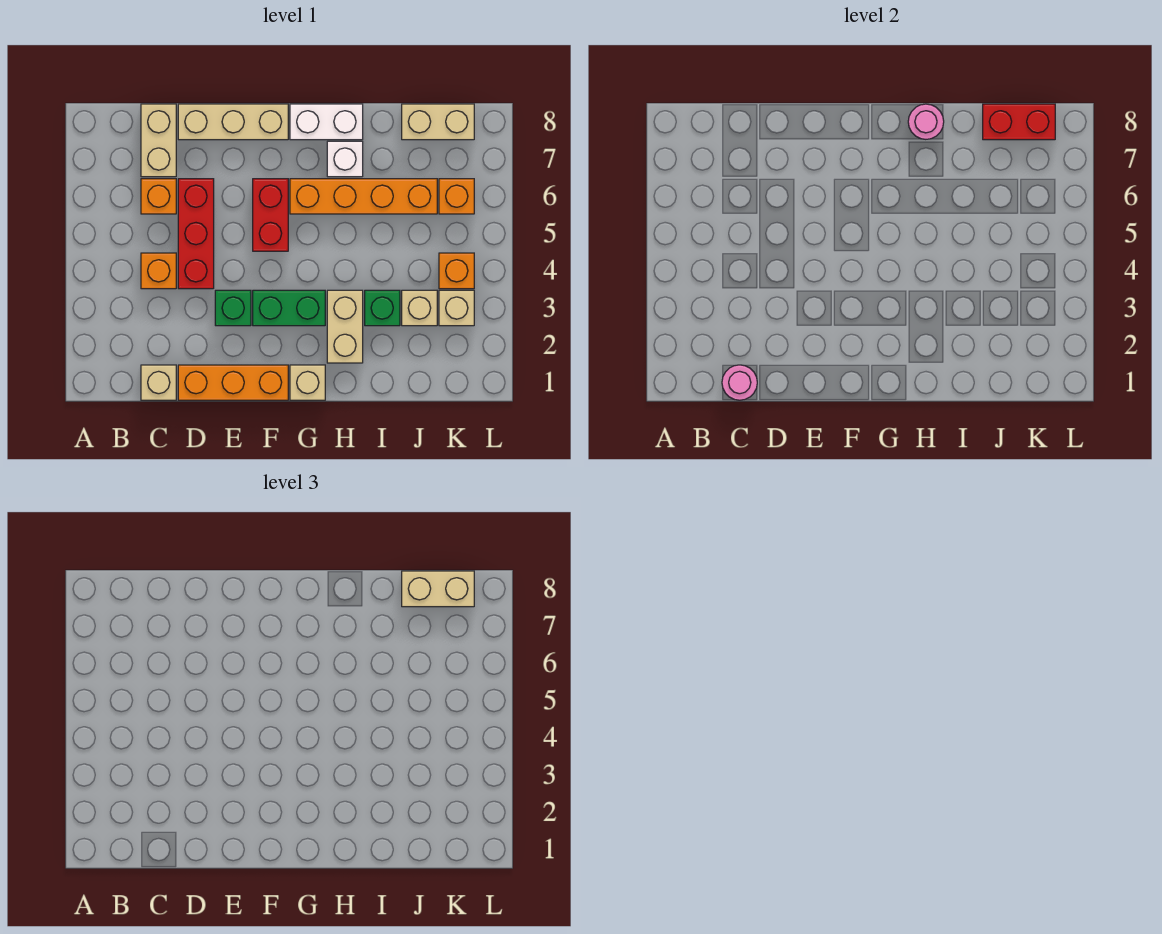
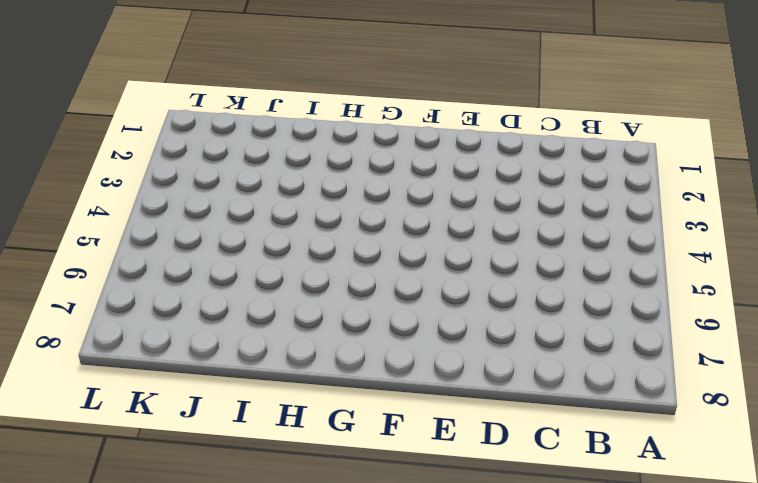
none -> tan 1x1 brick [141,365,176,400]
none -> orange 1x1 brick [141,253,176,289]
none -> orange 1x1 brick [141,179,176,214]

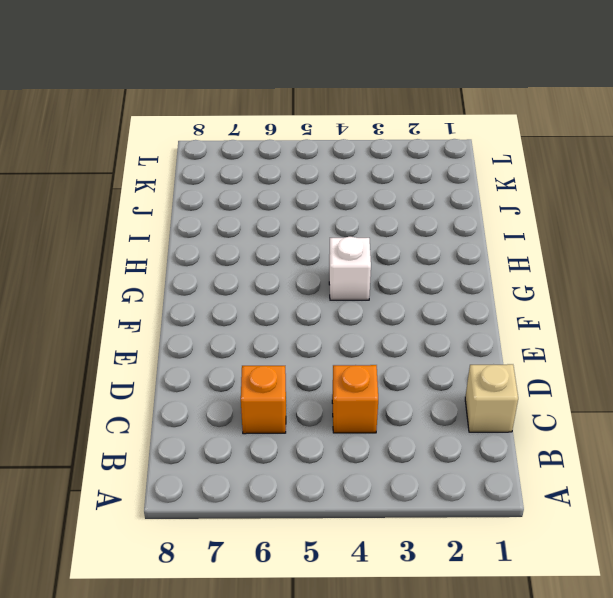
white 1x1 brick [329,237,371,300] -> white 1x1 brick moved to [327,141,363,177]
none -> tan 1x2 brick [141,104,176,177]
none -> orange 1x3 brick [178,365,288,400]
none -> red 1x3 brick [178,179,214,289]

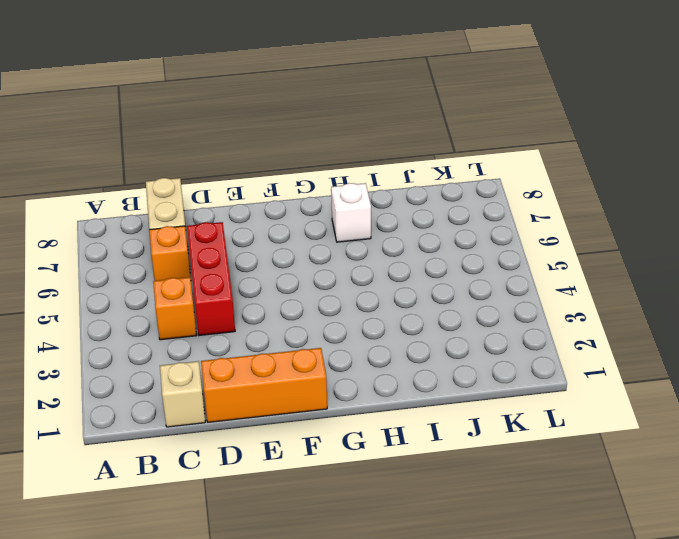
none -> tan 1x3 brick [178,104,288,140]
none -> green 1x1 brick [215,290,251,326]
none -> green 1x2 brick [253,290,325,326]

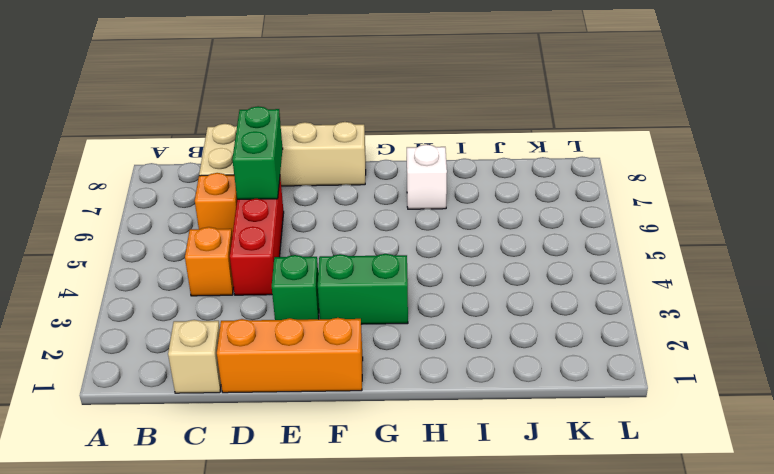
green 1x2 brick [232,106,283,199] -> none
none -> red 1x2 brick [253,179,288,251]
none -> tan 1x1 brick [290,365,325,400]
none -> orange 1x4 brick [290,179,437,214]

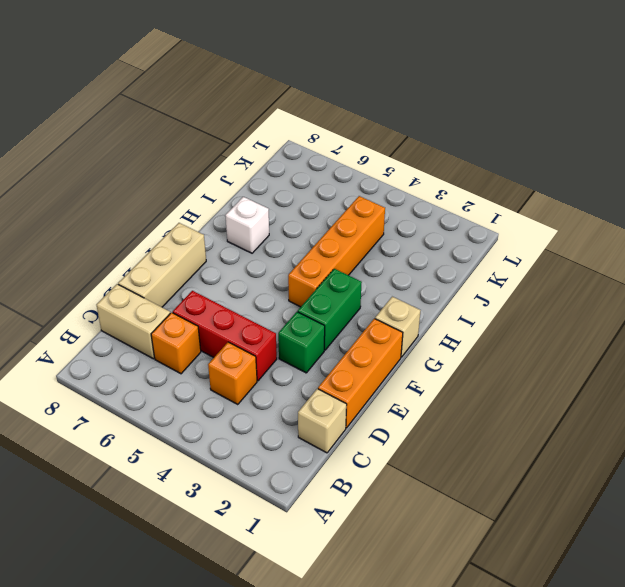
orange 1x4 brick [288,196,385,307] -> orange 1x4 brick moved to [290,179,437,214]
none -> red 1x2 brick [253,179,288,251]
none -> white 1x2 brick [290,104,363,140]
none -> tan 1x2 brick [327,290,363,363]

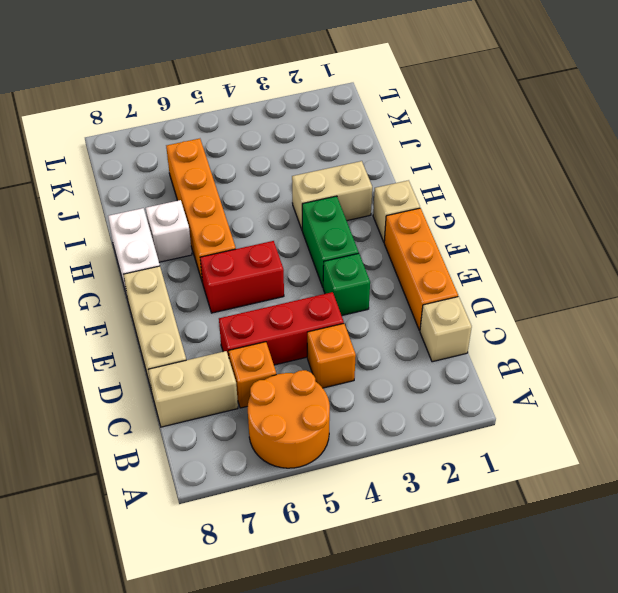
orange 2x2 round brick [248,370,330,468] -> none
none -> green 1x1 brick [365,290,400,326]
none -> tan 1x1 brick [402,290,437,326]
none -> tan 1x2 brick [402,104,474,140]

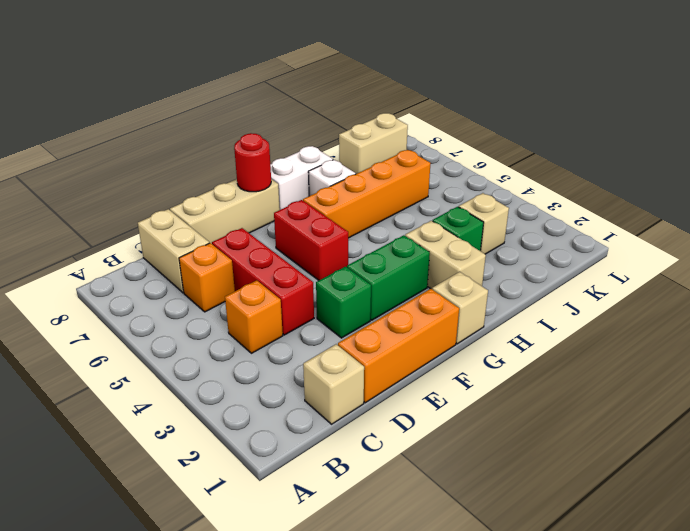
red 1x1 round brick [234,133,271,192] -> none
none -> tan 1x1 brick [439,290,474,326]
none -> orange 1x1 brick [439,253,474,289]
none -> orange 1x1 brick [439,179,474,214]

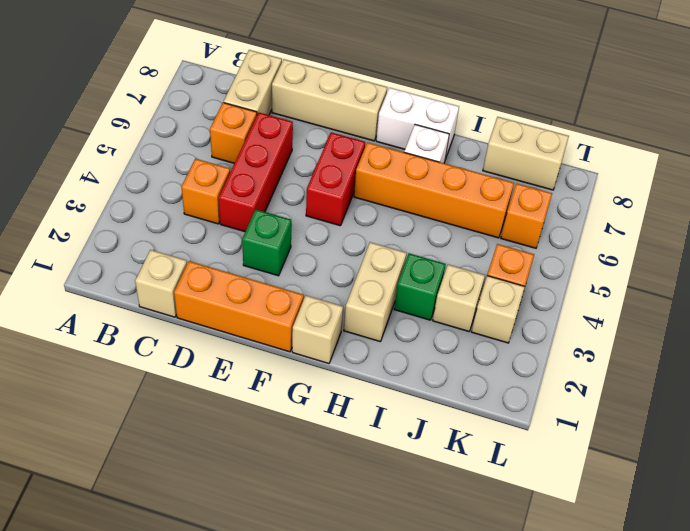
none -> green 1x2 brick [253,290,325,326]
none -> pink 1x1 round brick [722,365,757,400]
none -> pink 1x1 round brick [908,104,944,139]

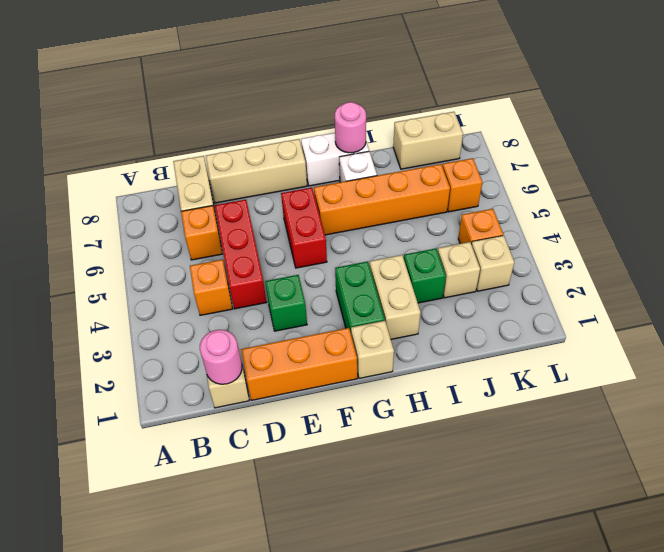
green 1x2 brick [335,262,385,332] -> green 1x2 brick turned to [253,290,325,326]
none -> red 1x2 brick [983,104,1055,140]
none -> tan 1x2 brick [402,571,474,607]

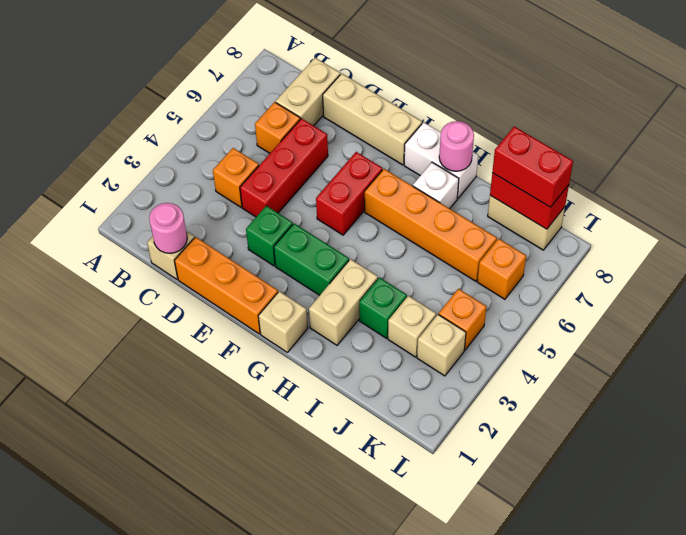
red 1x2 brick [492,126,573,207] -> tan 1x2 brick [402,571,474,607]

